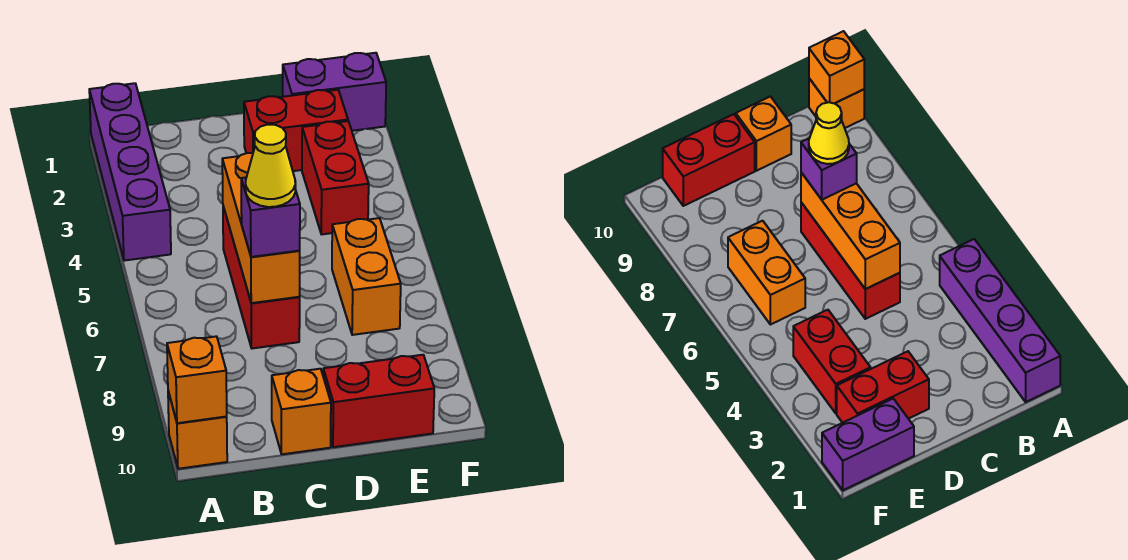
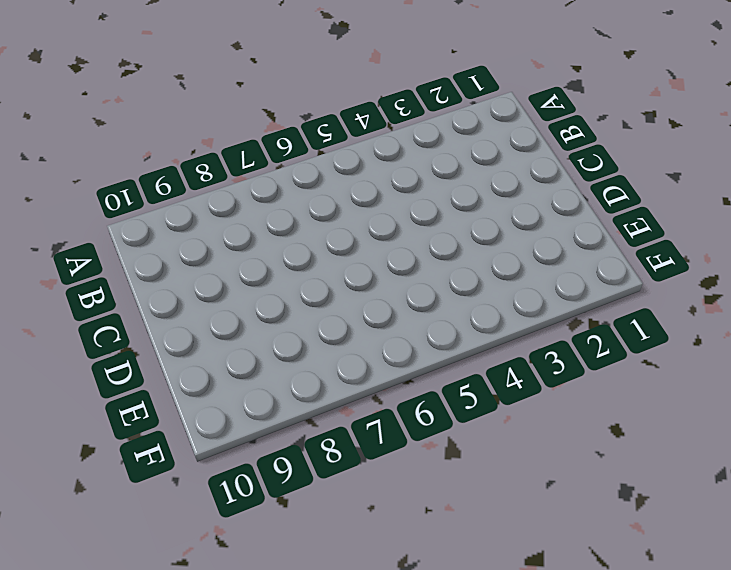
none -> purple 1x4 brick [89,83,171,261]
none -> orange 1x1 brick [168,391,227,469]
none -> red 1x3 brick [223,207,300,348]

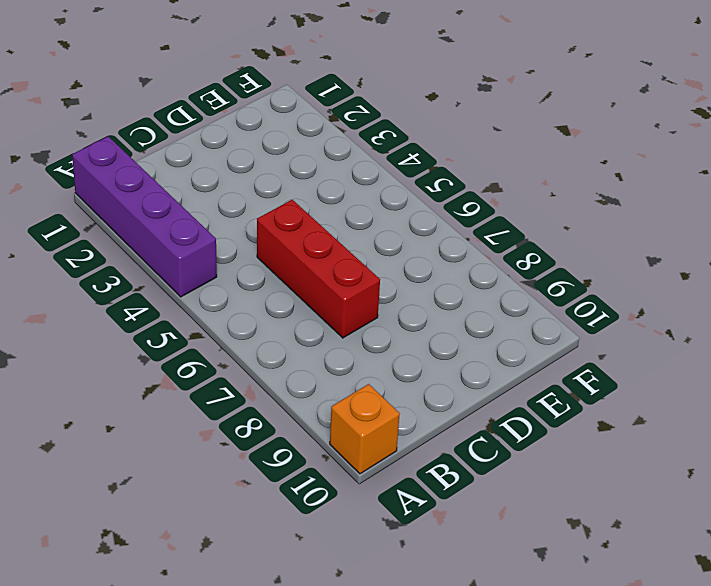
none -> orange 1x1 brick [272,369,331,454]
none -> red 1x2 brick [244,90,348,171]
none -> red 1x2 brick [323,355,434,447]

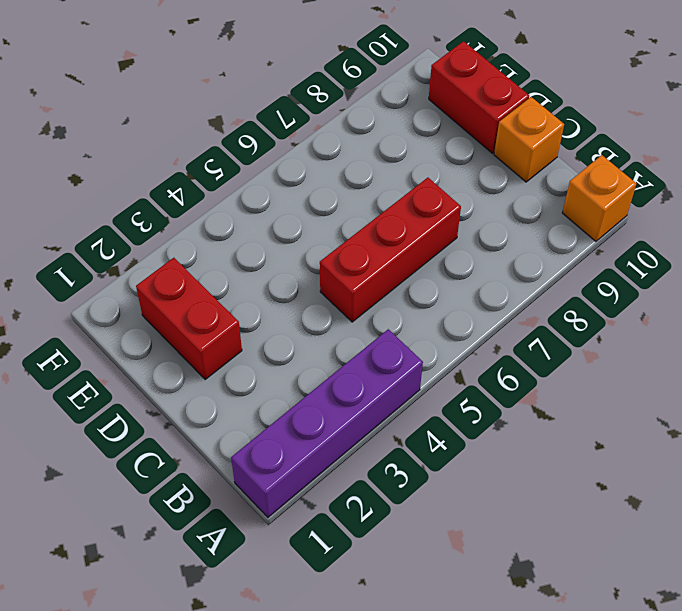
none -> purple 1x2 brick [283,53,386,131]
none -> red 1x2 brick [302,121,369,234]
none -> orange 1x2 brick [332,218,401,335]

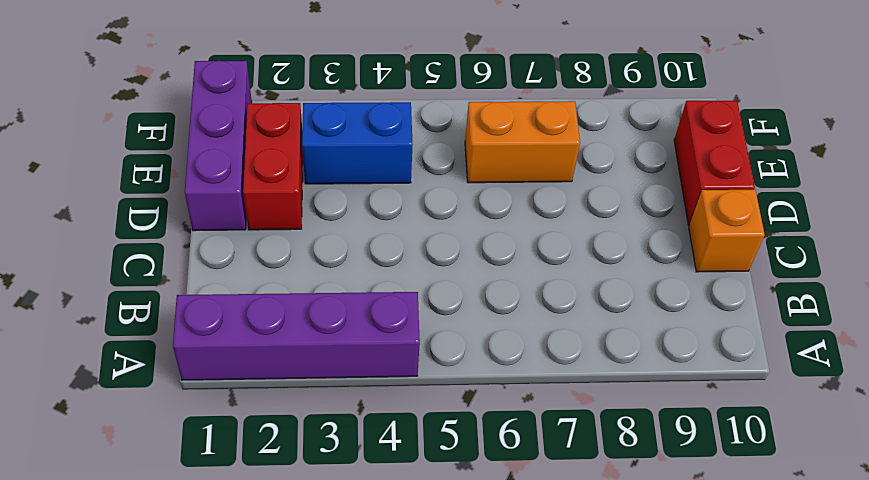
purple 1x3 brick [185,61,252,231] -> purple 1x2 brick [283,53,386,131]
blue 1x2 brick [302,102,413,184] -> red 1x2 brick [302,121,369,234]
none -> orange 1x1 brick [168,391,227,469]
none -> red 1x3 brick [223,207,300,348]
none -> orange 1x1 brick [167,336,227,423]

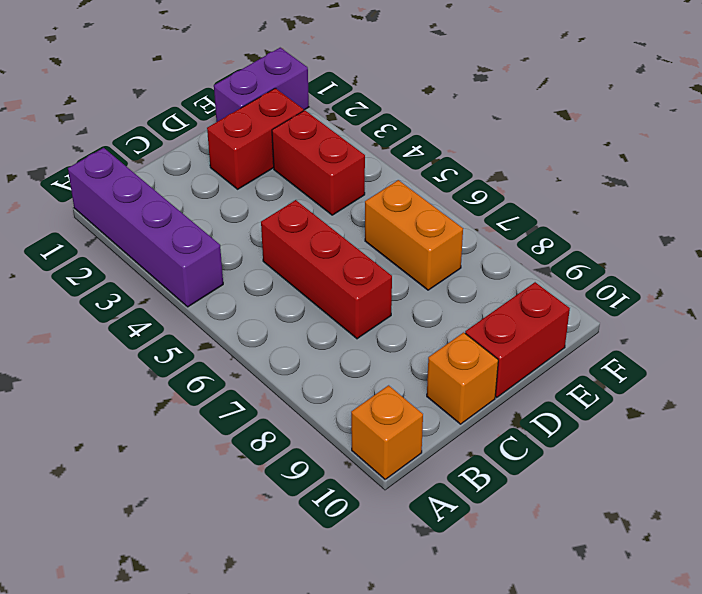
none -> orange 1x1 brick [167,336,227,423]
none -> orange 1x3 brick [222,153,300,303]
none -> purple 1x1 brick [241,178,300,257]

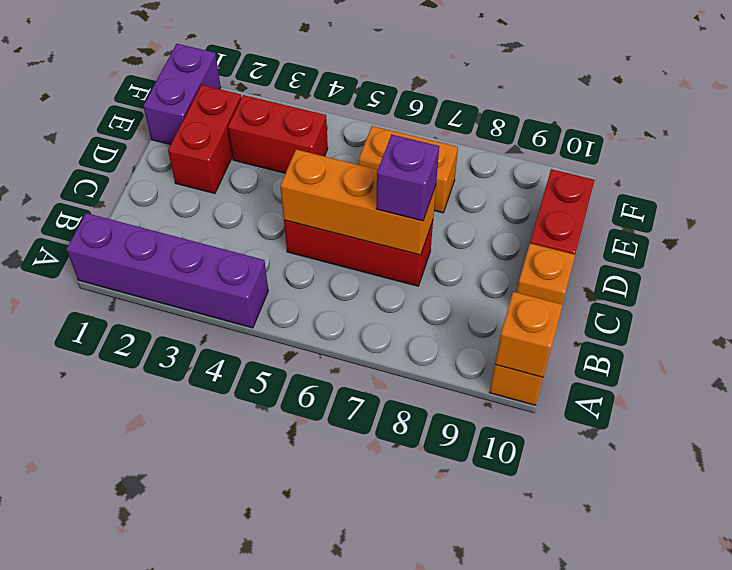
none -> yellow 1x1 cone [246,125,295,207]

